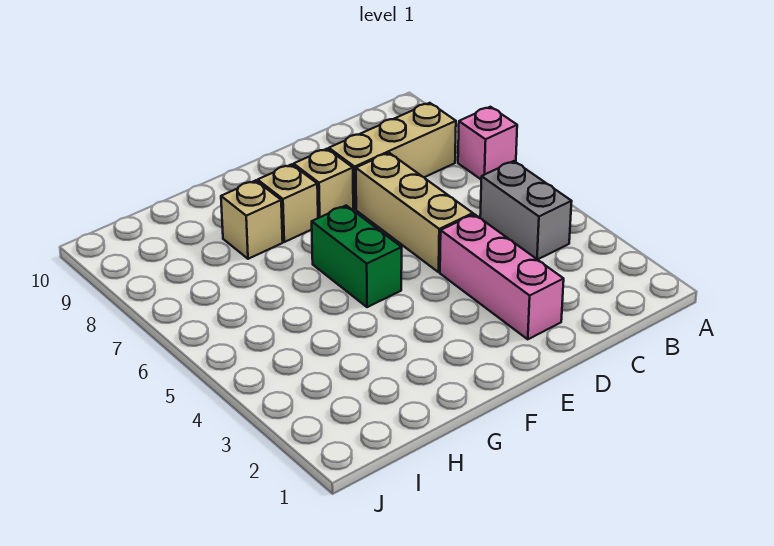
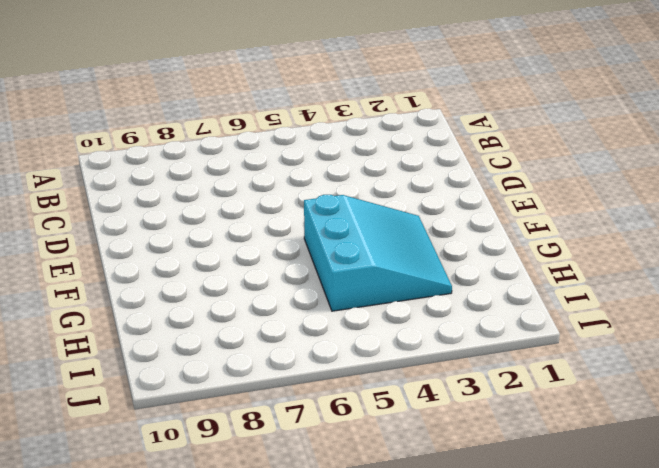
cyan 3x3 slope [304,195,452,311] -> green 1x2 brick [312,206,402,307]
none -> pink 1x1 brick [458,107,517,179]
none -> grey 1x2 brick [480,161,572,260]

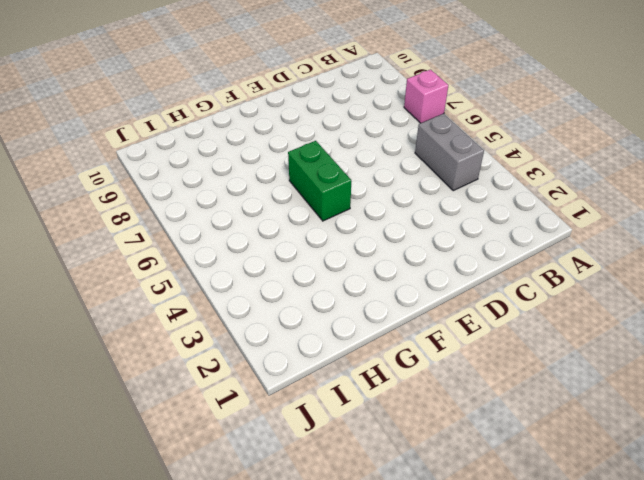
none -> tan 1x3 brick [329,103,456,209]
none -> pink 1x3 brick [440,214,564,339]

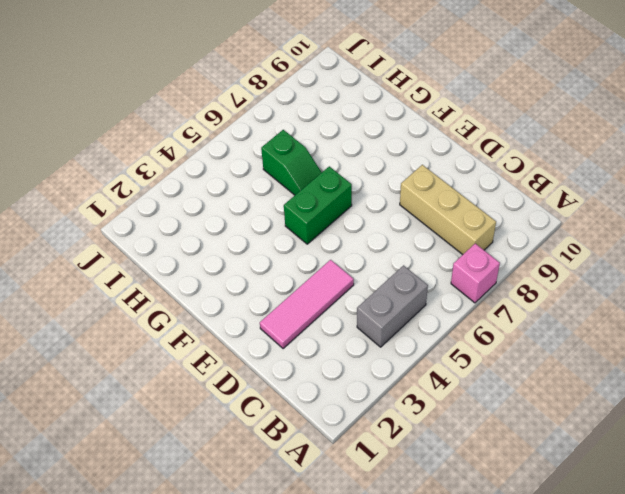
pink 1x3 tile [260,260,354,349] -> pink 1x3 brick [440,214,564,339]
green 1x2 slope [261,130,322,195] -> none
none -> tan 1x3 brick [356,153,473,272]
none -> tan 1x1 brick [294,149,353,218]

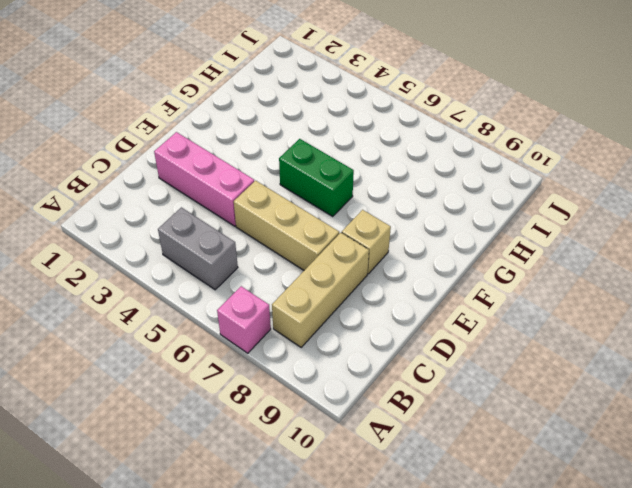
none -> tan 1x1 brick [258,164,318,242]
none -> tan 1x1 brick [221,180,283,259]

